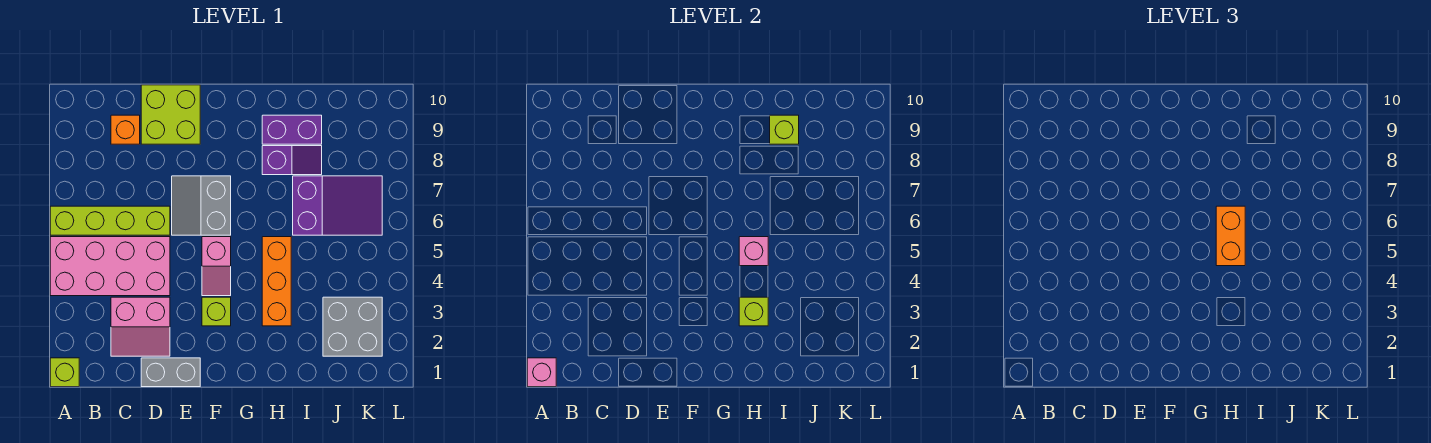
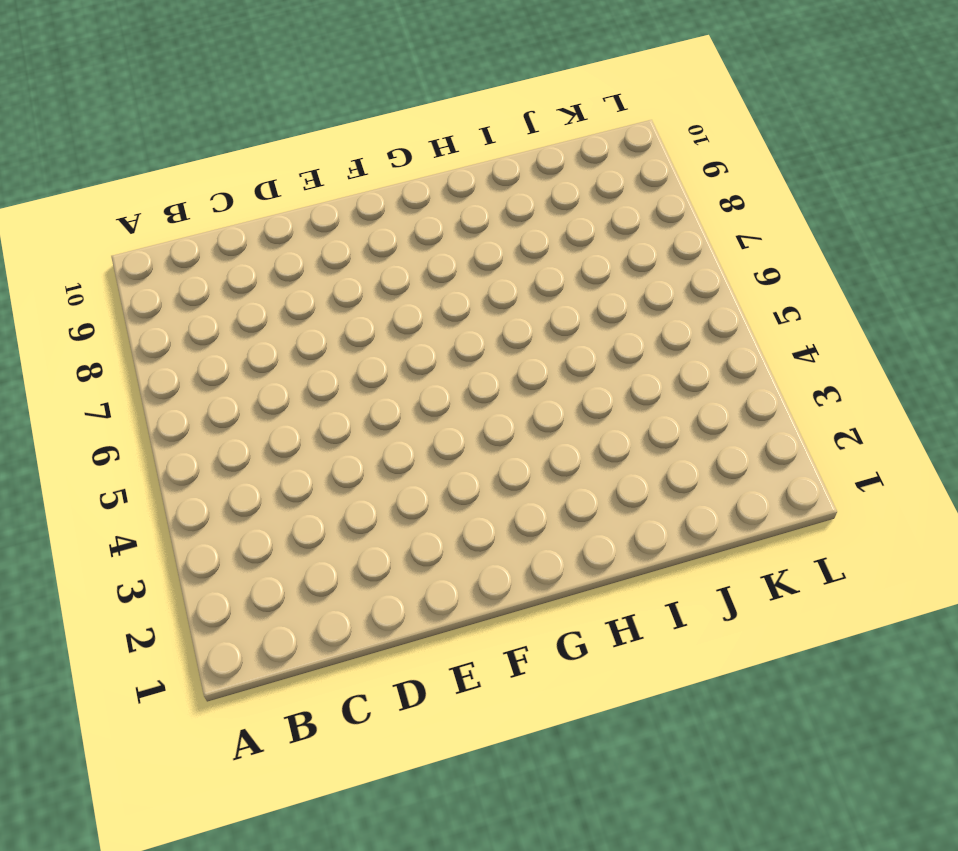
none -> lime 1x1 brick [50,358,79,387]
none -> pink 2x4 brick [50,237,170,296]
none -> lime 1x4 brick [50,206,170,235]

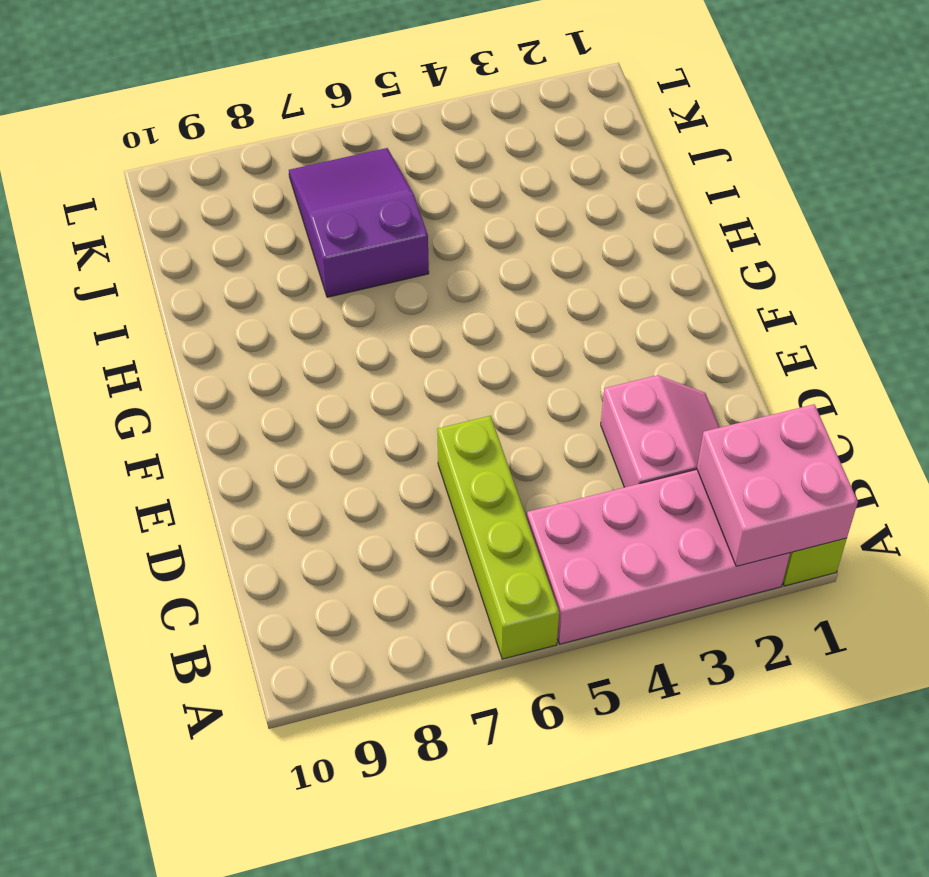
pink 2x2 brick [697,404,858,566] -> pink 1x1 brick [527,358,556,387]
pink 2x4 brick [527,470,790,644] -> pink 2x4 brick turned to [50,237,170,296]
none -> orange 1x1 brick [111,115,140,144]
none -> grey 1x2 brick [141,358,200,387]
none -> lime 2x2 brick [141,85,200,144]

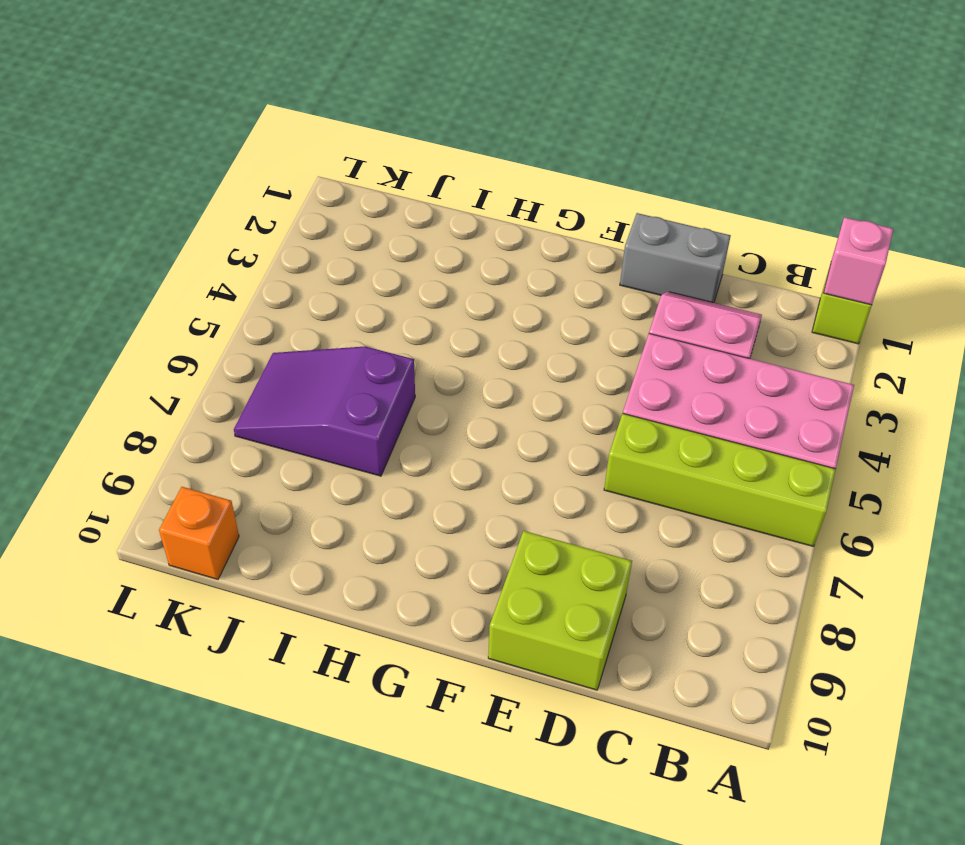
orange 1x1 brick [159,487,239,579] -> orange 1x1 brick moved to [111,115,140,144]
none -> grey 2x2 slope [172,176,231,235]
none -> lime 1x1 brick [202,297,231,326]
none -> pink 1x2 slope [202,237,231,296]

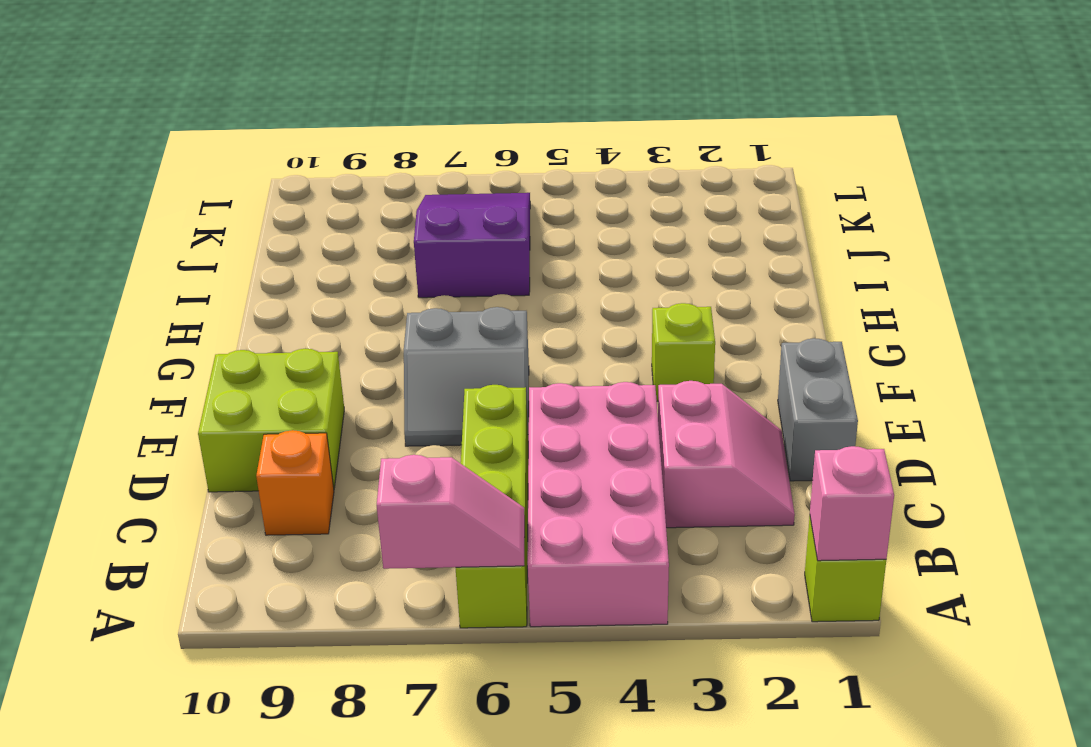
pink 1x2 slope [377,455,525,569] -> pink 1x2 slope moved to [202,237,231,296]
none -> orange 1x3 brick [262,237,291,326]
none -> purple 1x2 slope [262,146,322,175]
none -> purple 1x2 brick [262,115,322,144]

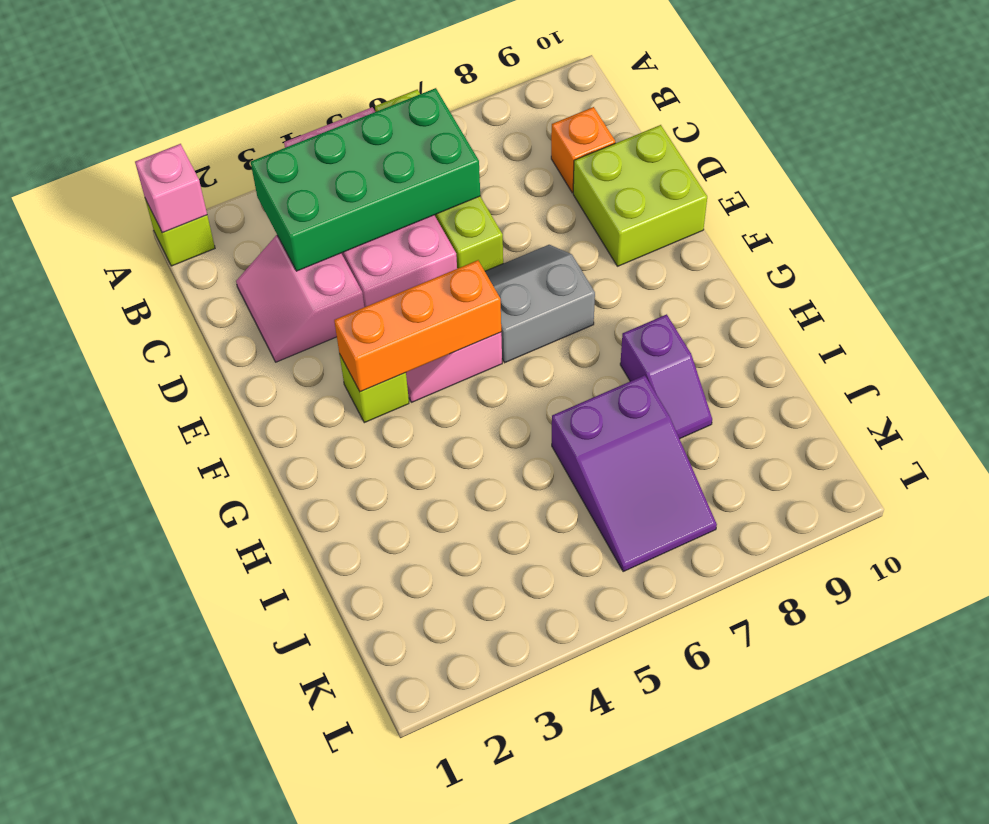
green 2x4 brick [251,88,480,271] -> none
orange 1x3 brick [334,260,501,392] -> orange 1x3 brick moved to [262,237,291,326]
none -> grey 1x2 brick [141,358,200,387]
none -> purple 1x2 brick [262,115,322,144]
none -> grey 2x2 brick [323,297,382,356]

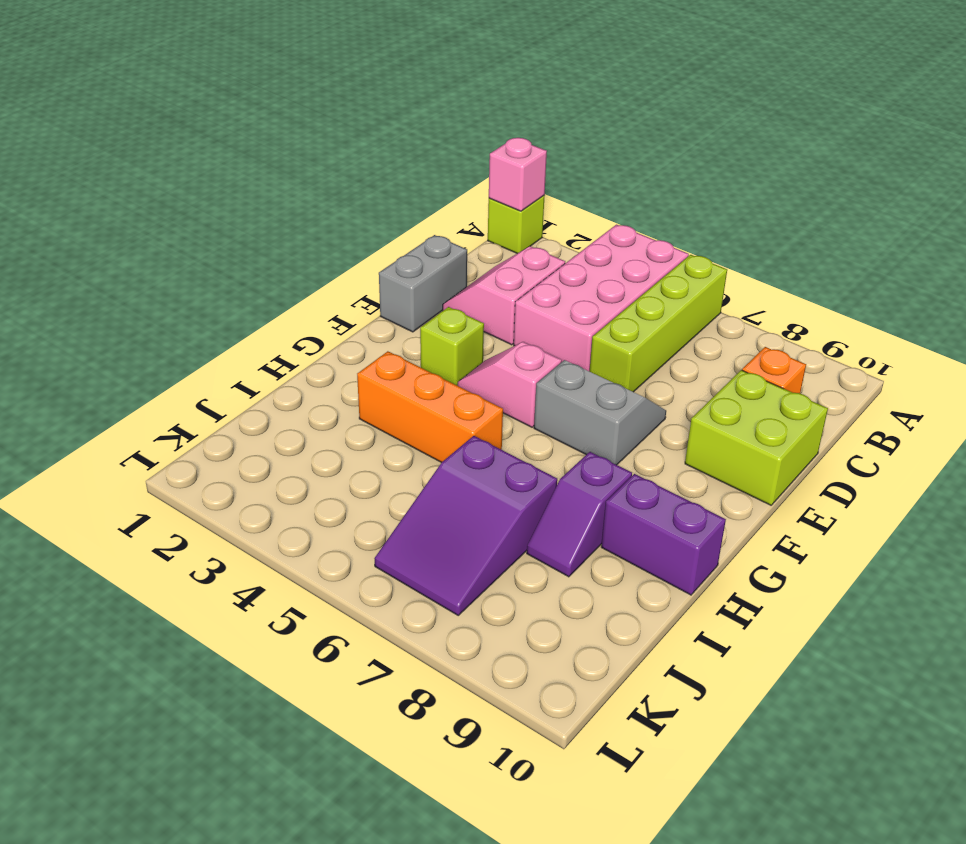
purple 1x2 brick [601,474,726,595] -> purple 1x2 brick turned to [262,115,322,144]
none -> grey 2x2 brick [323,297,382,356]
none -> lime 1x1 brick [739,297,768,326]
none -> pink 1x1 brick [739,237,768,266]

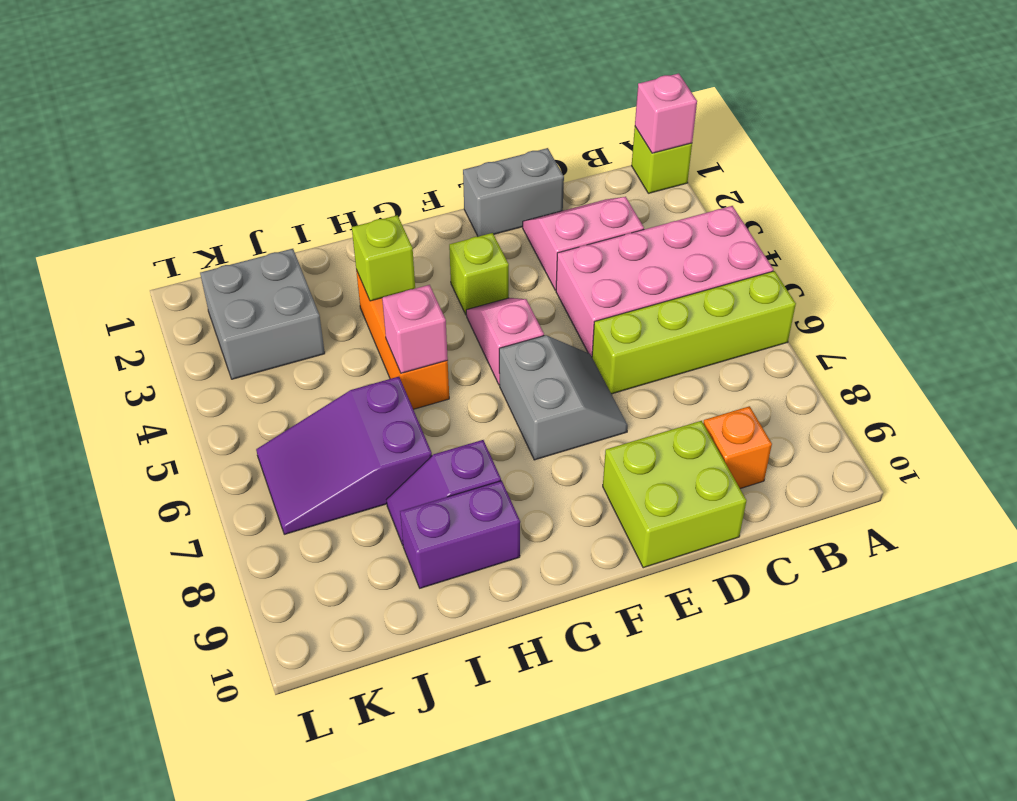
none -> lime 1x1 brick [770,115,799,144]
none -> orange 1x2 brick [1216,206,1245,266]

